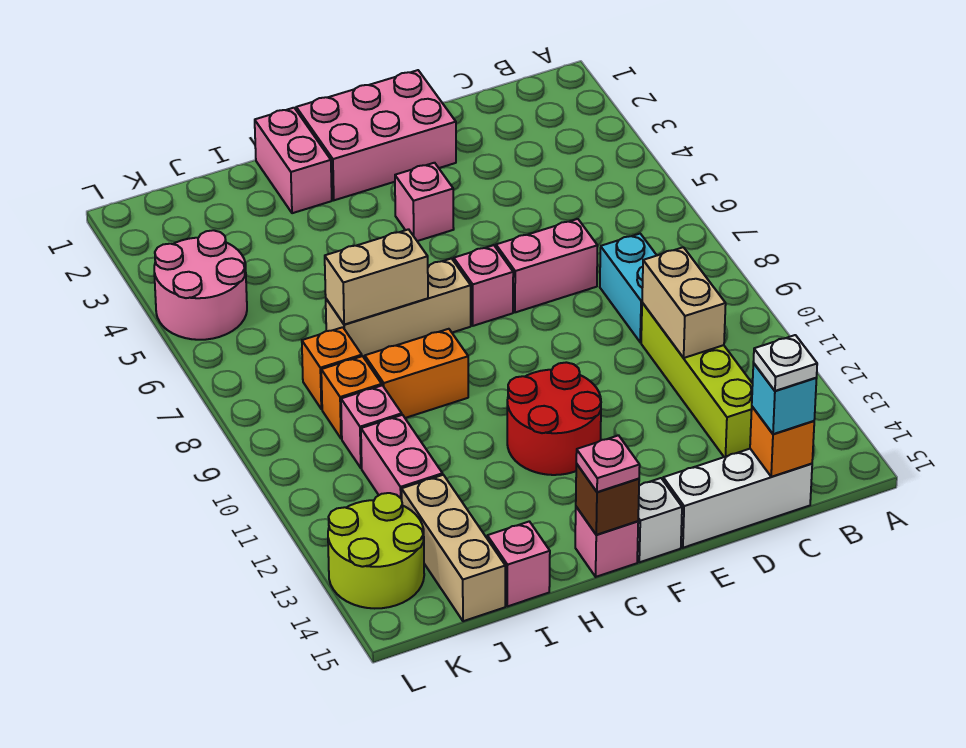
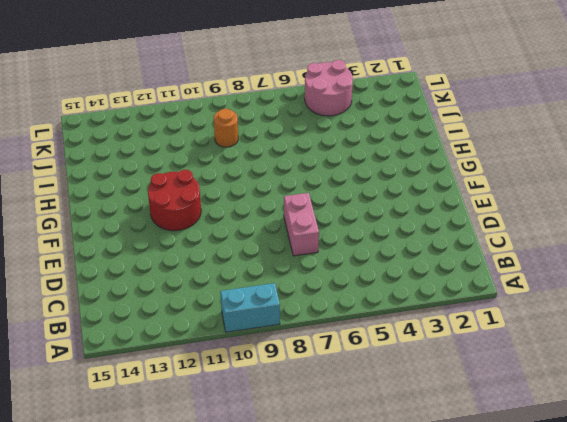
cyan 1x2 brick [220,283,280,332] -> cyan 1x2 brick moved to [600,234,657,342]
orange 1x1 round brick [214,109,238,147] -> orange 1x1 brick [321,356,382,439]
none -> lime 1x4 brick [641,303,753,457]
none -> white 1x3 brick [663,449,812,548]
none -> pink 2x3 brick [296,70,456,200]

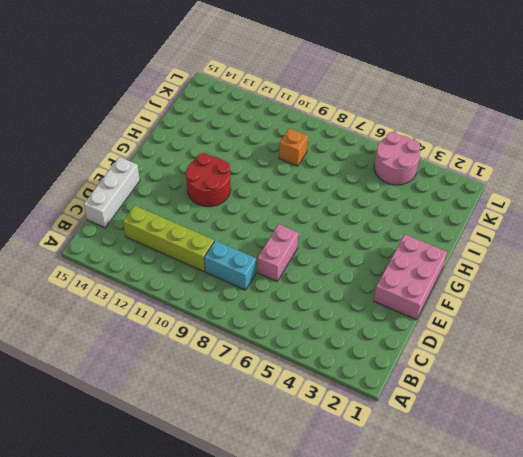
none -> pink 1x1 brick [395,163,454,241]
none -> pink 1x1 brick [454,245,513,326]
none -> white 1x1 brick [637,478,682,562]

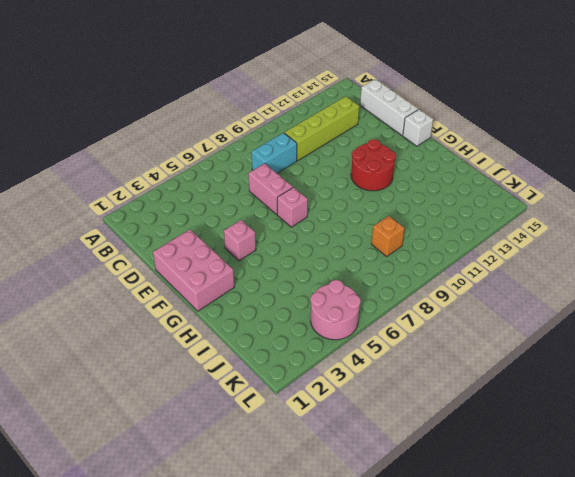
none -> tan 1x3 brick [326,259,471,359]
none -> pink 1x1 brick [575,507,638,577]
none -> pink 1x2 brick [255,108,332,213]

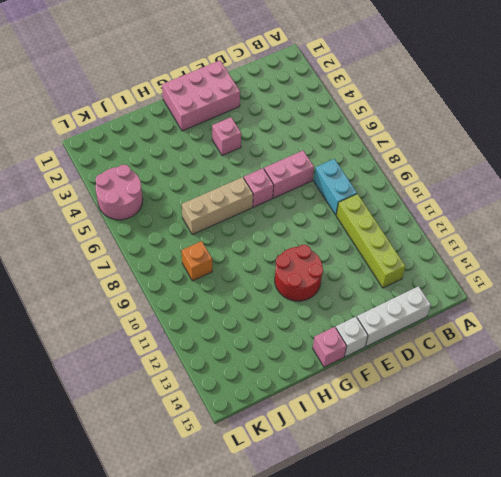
none -> pink 1x2 brick [255,108,332,213]
none -> orange 1x2 brick [365,329,468,418]
none -> pink 1x1 brick [487,521,550,606]

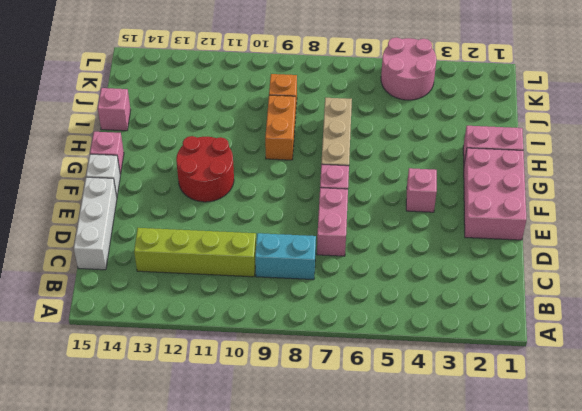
none -> orange 1x1 brick [302,327,362,409]
none -> pink 1x1 brick [341,385,402,468]
none -> pink 1x2 brick [361,415,443,500]

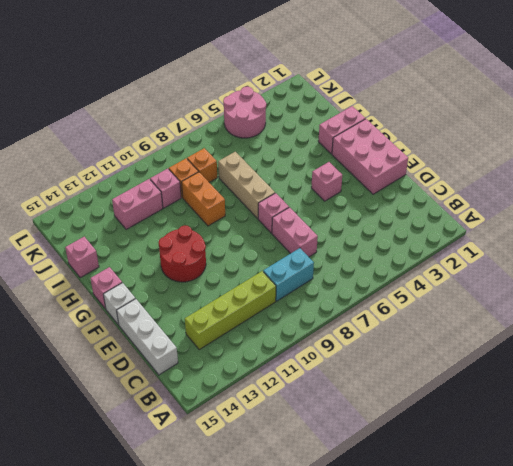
none -> tan 1x3 brick [401,475,505,621]
none -> lime 2x2 round brick [328,493,424,608]
none -> tan 1x2 brick [642,247,726,358]

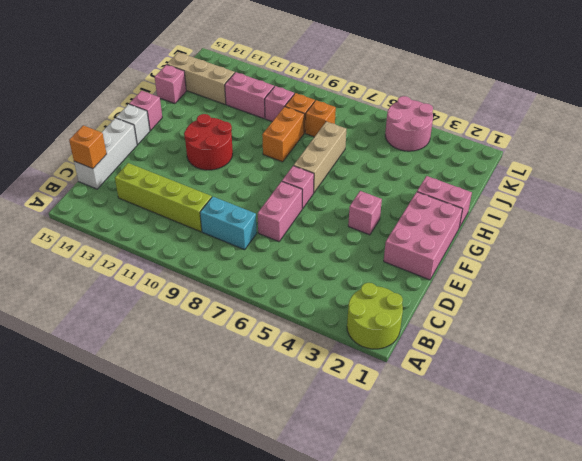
lime 2x2 round brick [347,283,403,349] -> lime 2x2 round brick moved to [328,493,424,608]
none -> tan 1x2 brick [642,247,726,358]
none -> brown 1x1 brick [576,464,639,535]
none -> tan 1x2 brick [325,229,428,325]

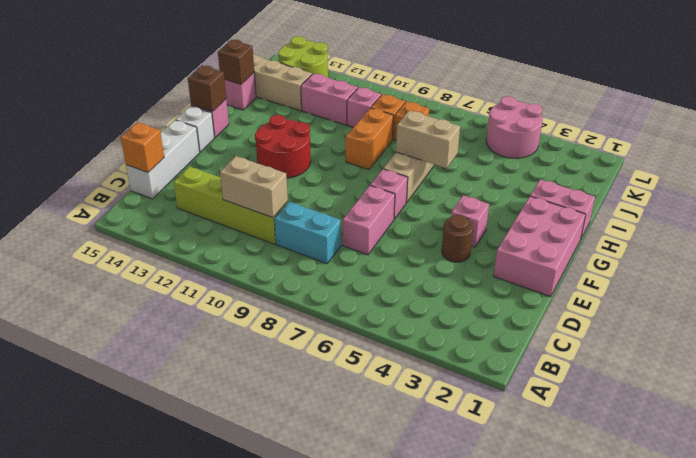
brown 1x1 round brick [442,215,473,262] -> none
tan 1x2 brick [396,111,460,168] -> tan 1x2 brick turned to [325,229,428,325]
brown 1x1 brick [218,40,254,84] -> none
none -> cyan 1x1 brick [752,363,817,434]
none -> pink 1x1 plate [576,435,640,492]
none -> white 1x1 plate [753,335,817,391]

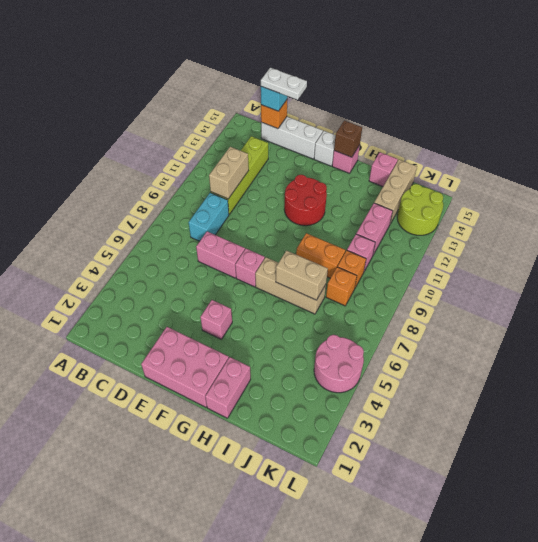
white 1x2 plate [261,68,307,100] -> white 1x1 plate [753,335,817,391]
none -> pink 1x1 plate [576,435,640,492]

